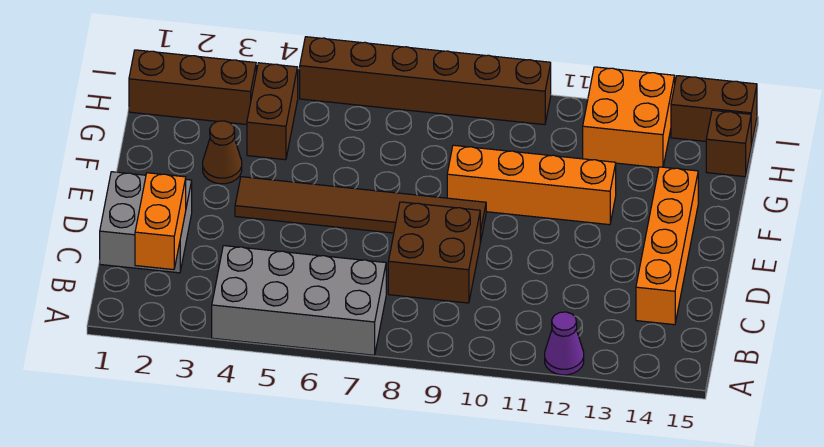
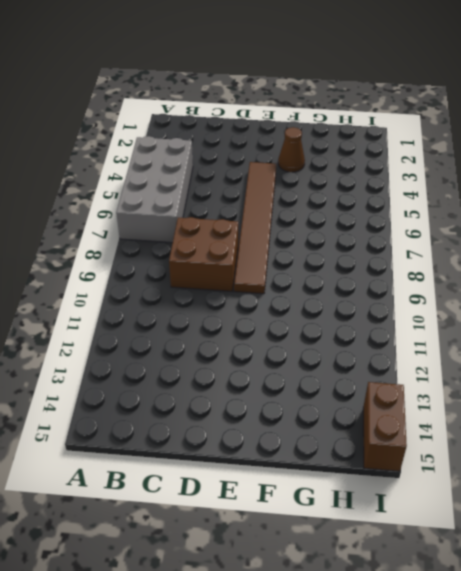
none -> purple 1x1 cone [545,312,584,375]
none -> grey 2x2 brick [100,172,192,273]
none -> orange 1x4 brick [636,167,698,325]

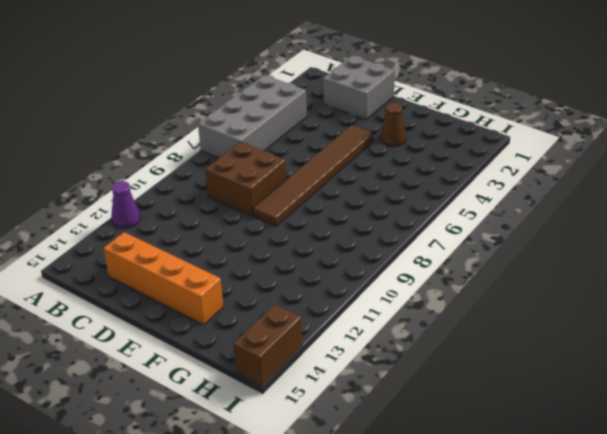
none -> orange 1x4 brick [447,145,616,225]
none -> brown 1x2 brick [247,63,298,160]
none -> brown 1x3 brick [129,50,256,124]

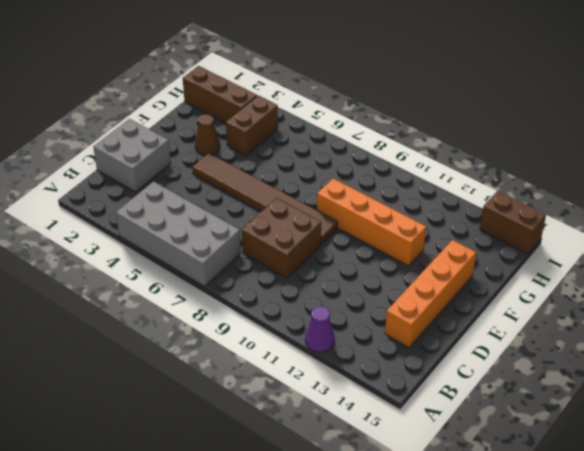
none -> orange 2x2 brick [583,67,675,168]
none -> brown 1x1 brick [706,110,751,177]
none -> brown 1x6 brick [300,37,551,125]

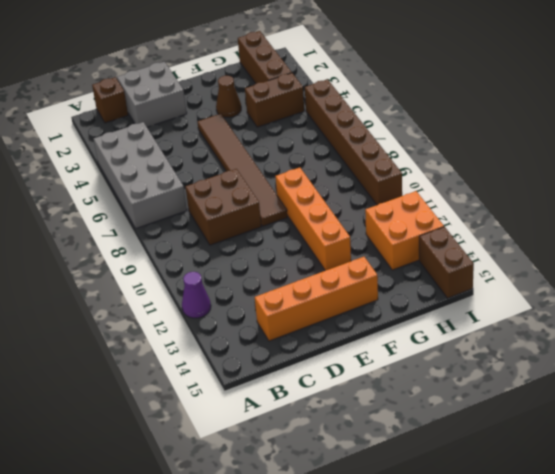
brown 1x1 brick [92,77,128,123] -> brown 1x1 brick moved to [706,110,751,177]
none -> orange 1x2 brick [135,173,186,270]

